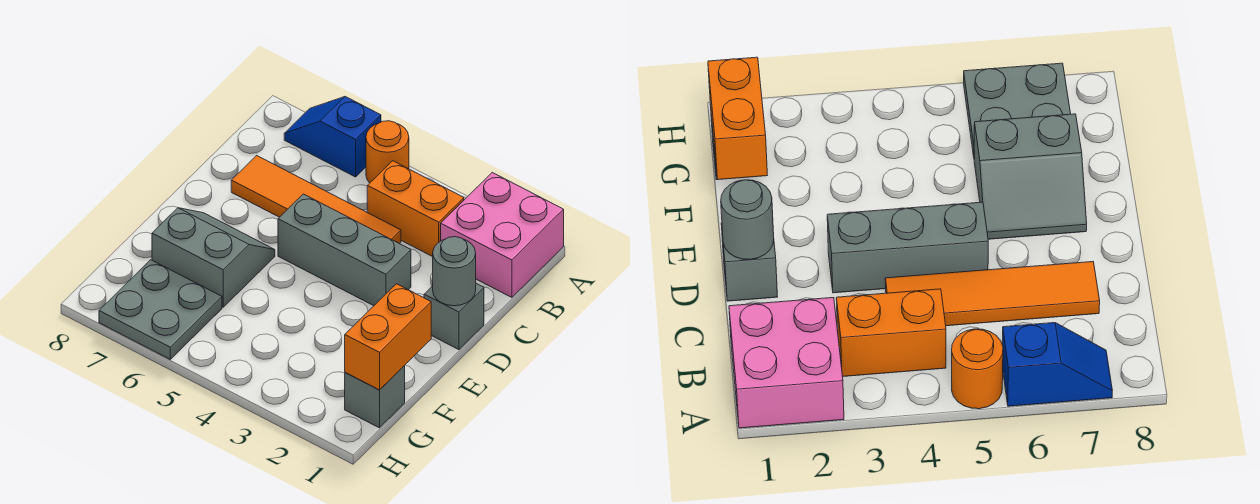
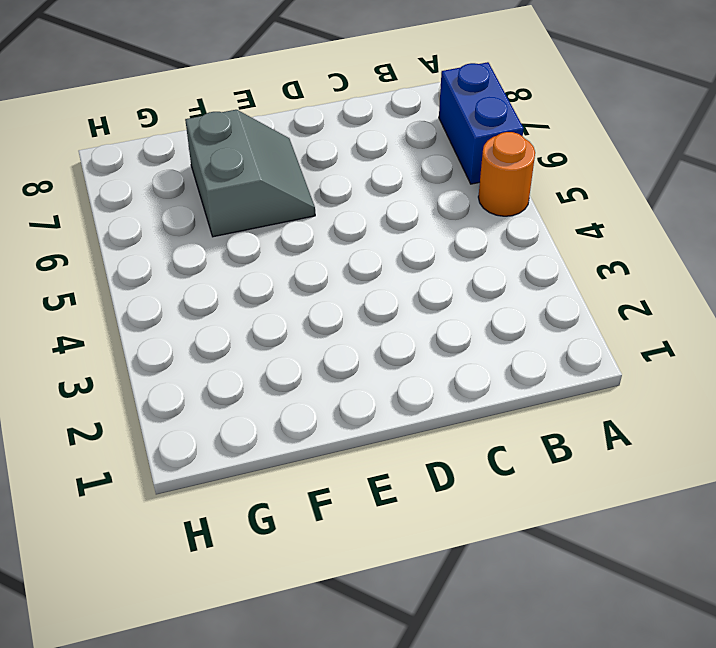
blue 1x2 brick [439,62,524,184] -> blue 1x2 slope [284,97,381,177]
none -> pink 2x2 brick [441,172,564,297]
none -> orange 1x2 brick [367,161,464,257]
none -> orange 1x4 tile [231,155,401,244]

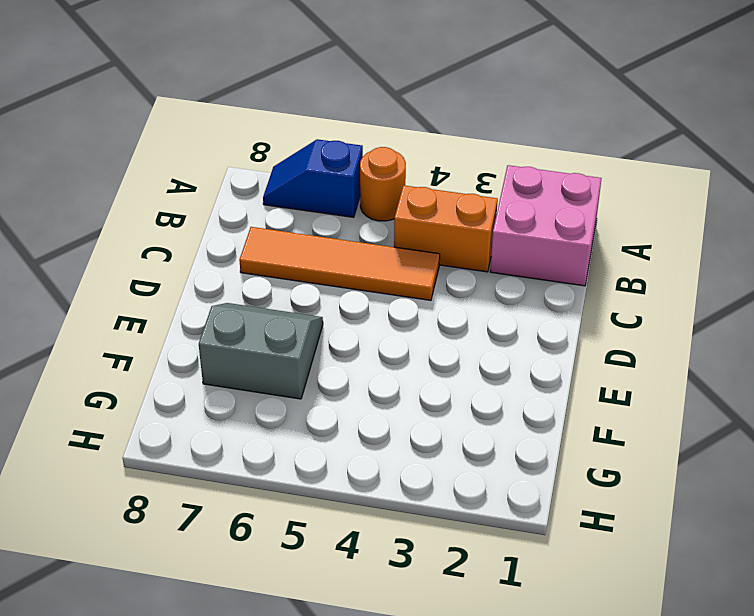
none -> grey 1x1 brick [424,283,484,350]
none -> grey 1x3 brick [278,194,411,306]
none -> grey 1x1 brick [345,366,405,428]

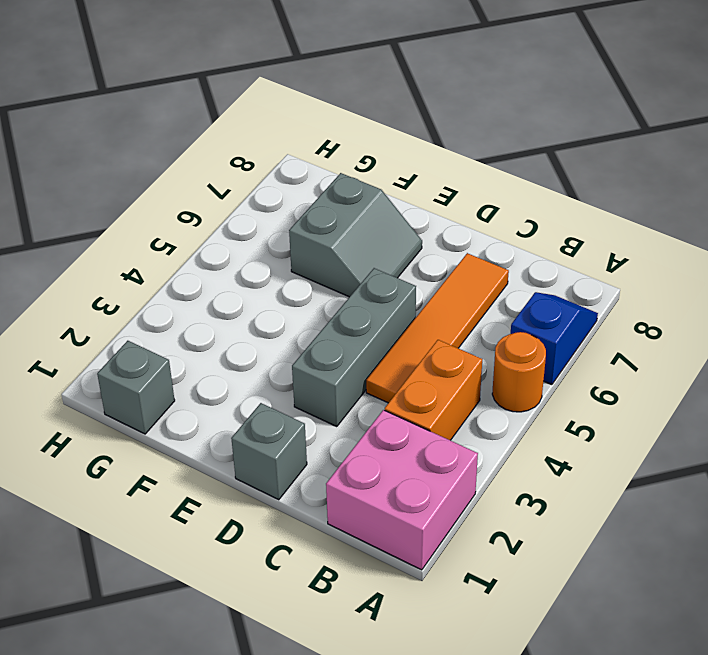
none -> grey 2x2 plate [99,260,222,359]
none -> grey 1x1 round brick [433,237,476,306]
none -> orange 1x2 brick [345,284,431,390]

